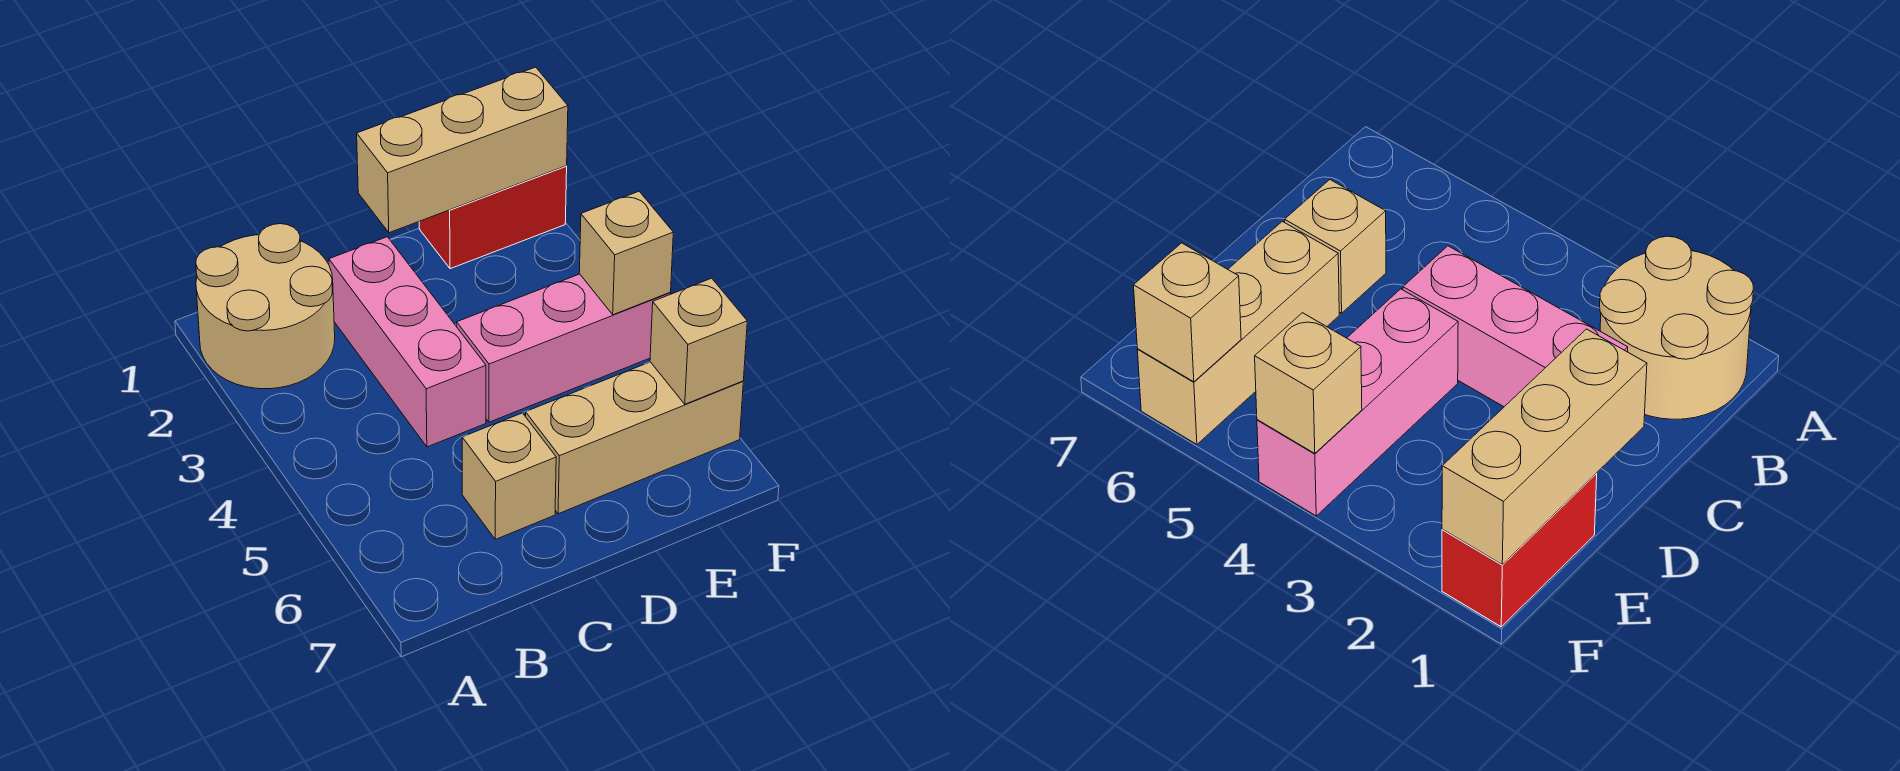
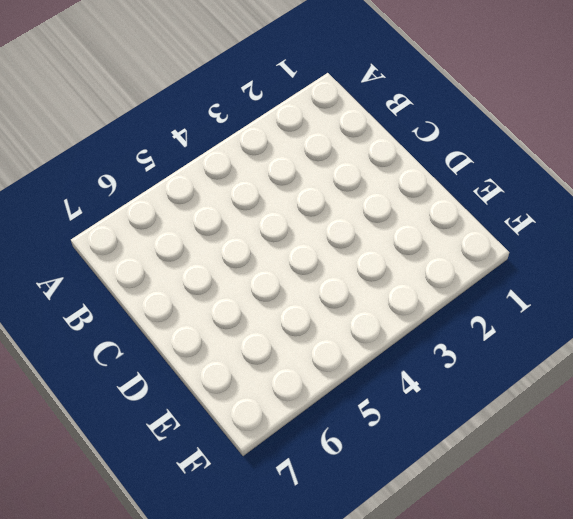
none -> tan 2x2 round brick [196,224,335,389]
none -> pink 1x3 brick [329,237,486,447]

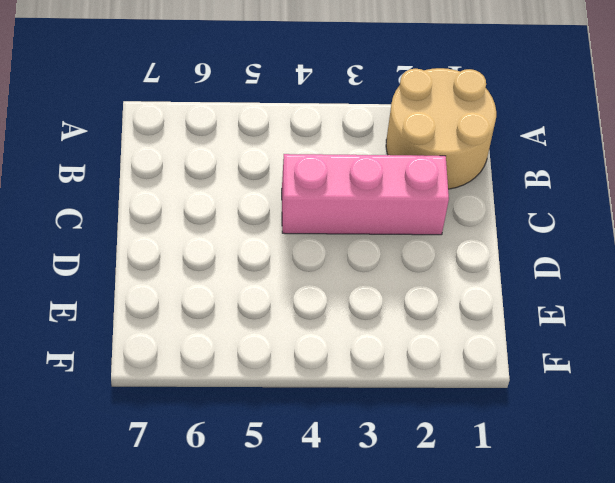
none -> tan 1x1 brick [462,413,556,539]
none -> pink 1x3 brick [457,274,671,422]

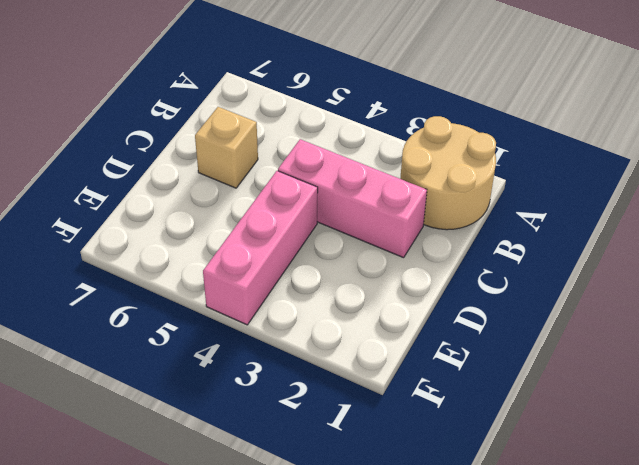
none -> tan 1x3 brick [525,362,743,514]
none -> red 1x2 brick [419,166,567,269]

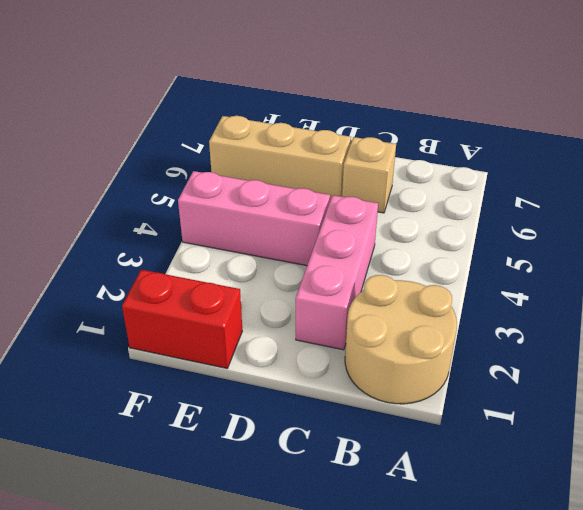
none -> tan 1x3 brick [357,67,568,233]
none -> tan 1x1 brick [579,191,673,315]

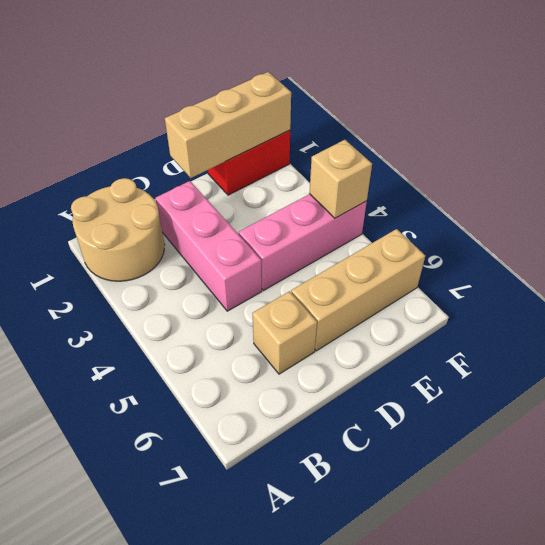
none -> tan 1x1 brick [650,278,747,404]

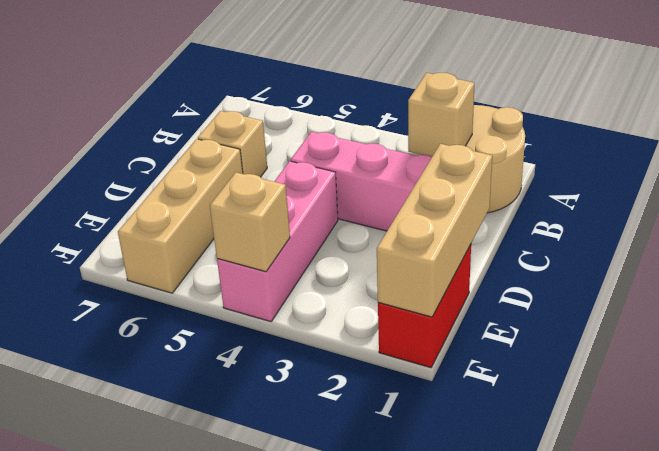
tan 1x1 brick [408,73,475,157] -> tan 1x1 brick moved to [650,278,747,404]

